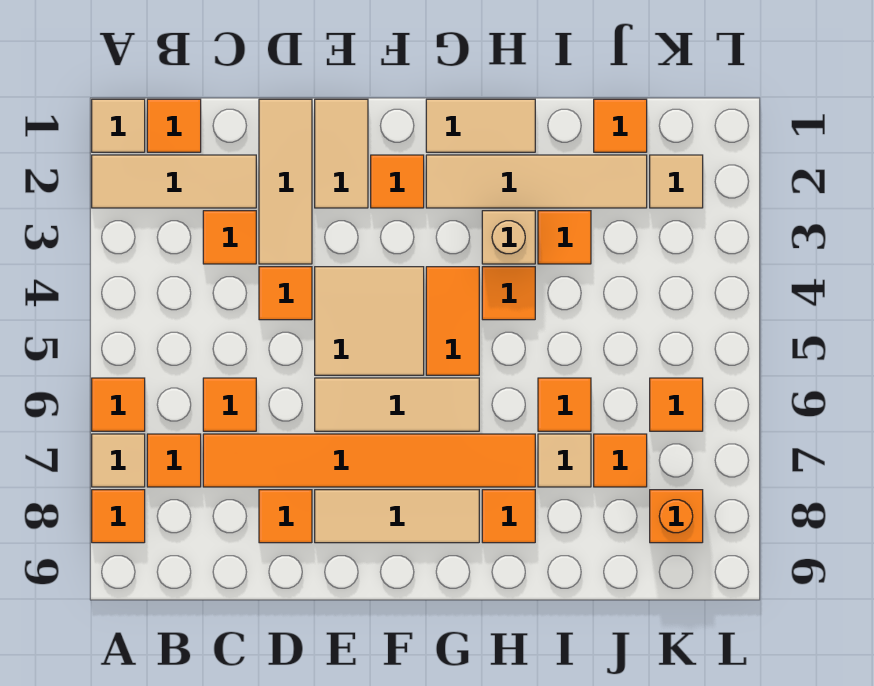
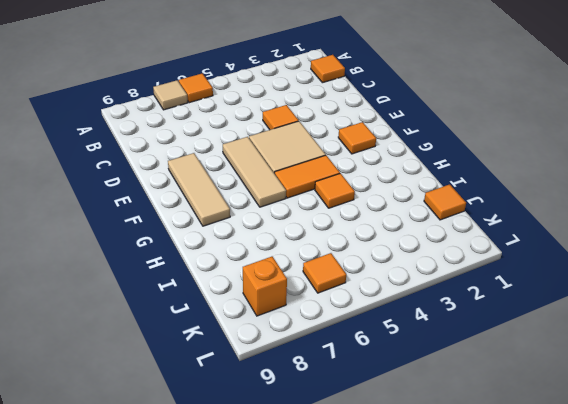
none -> tan 1x1 tile [92,99,145,152]
none -> tan 1x3 tile [92,155,256,208]
none -> orange 1x1 tile [92,490,145,543]
none -> orange 1x1 tile [147,434,201,487]

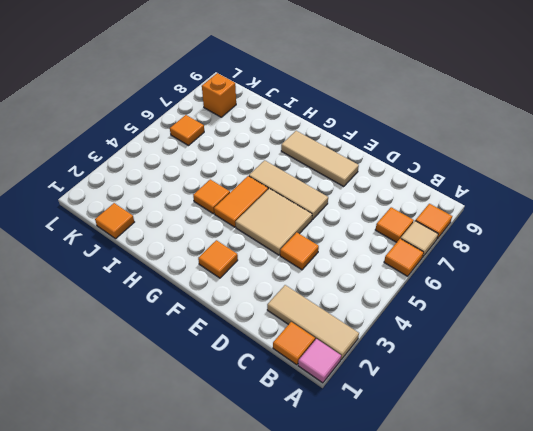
pink 1x1 tile [298,339,341,383] -> tan 1x1 tile [92,99,145,152]
none -> orange 1x1 tile [203,211,256,264]
none -> orange 1x1 tile [203,378,256,431]
none -> orange 1x6 tile [203,434,535,487]
none -> tan 1x3 tile [259,99,312,264]

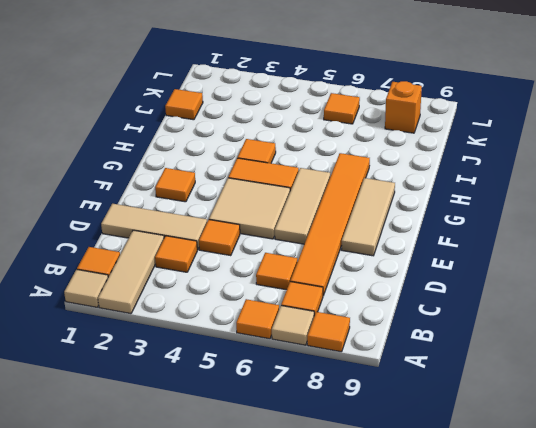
none -> orange 1x1 tile [259,490,312,543]
none -> tan 1x2 tile [315,99,368,208]
none -> tan 1x2 tile [426,99,535,152]
none -> tan 1x4 tile [426,155,647,208]

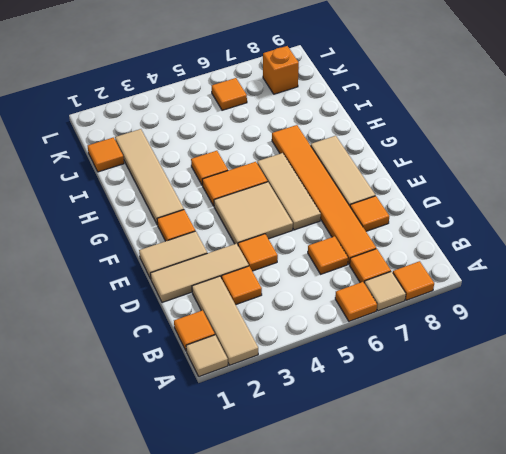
none -> tan 1x2 tile [426,99,535,152]
none -> tan 1x1 brick [482,211,535,264]
none -> orange 1x1 tile [482,490,535,543]
none -> orange 1x1 tile [538,211,591,264]

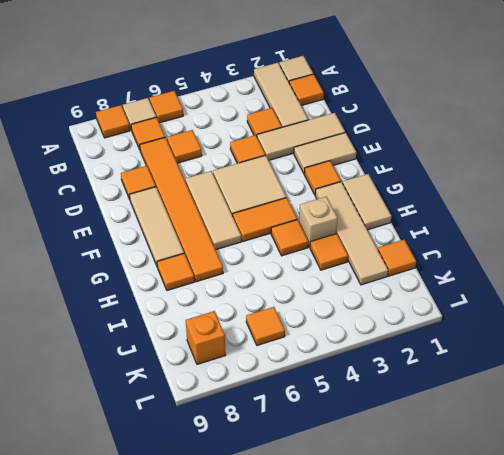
none -> orange 1x1 tile [538,378,591,431]
none -> tan 1x1 tile [538,434,591,487]
none -> orange 1x1 tile [594,434,647,487]
none -> tan 1x1 tile [650,155,703,208]

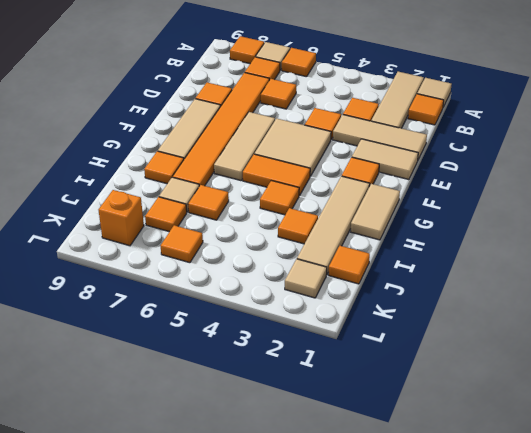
none -> tan 1x1 brick [482,211,535,264]

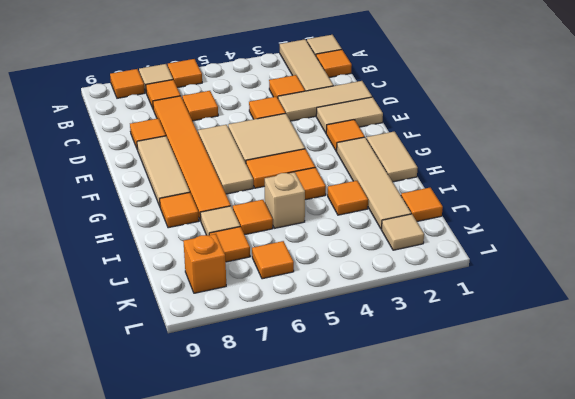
tan 1x1 brick [265,172,305,228] -> tan 1x1 brick moved to [482,211,535,264]

